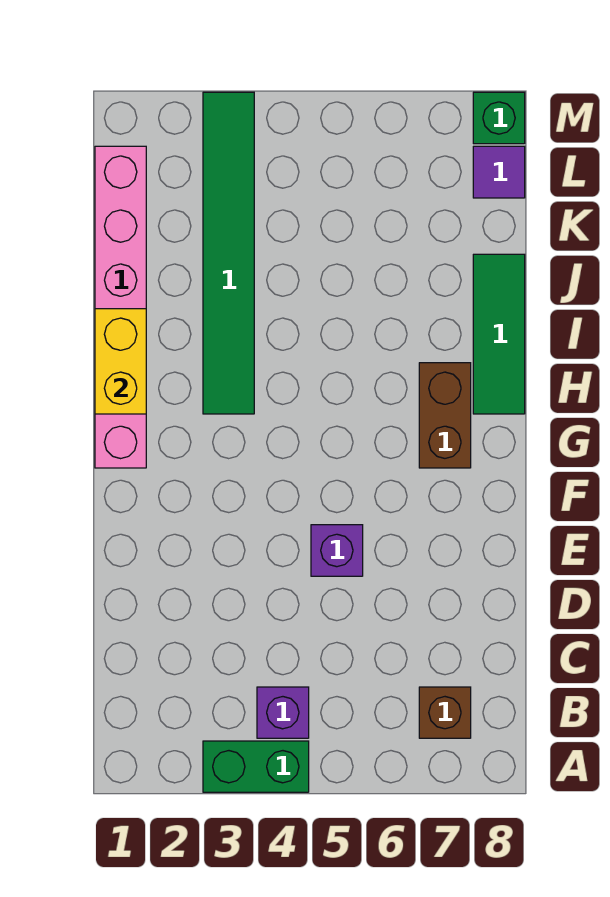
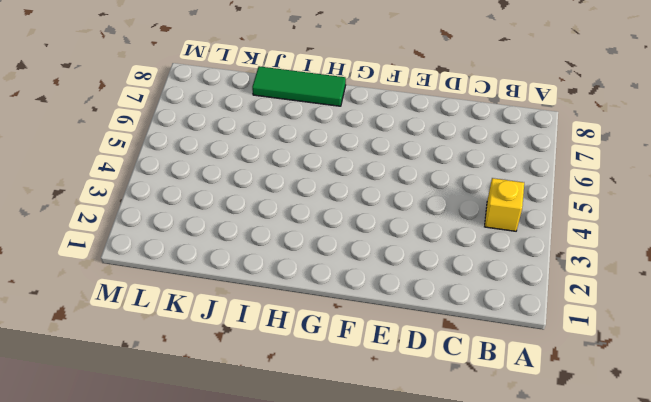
yellow 1x1 brick [485,178,524,231] -> purple 1x1 brick [257,687,309,738]
none -> green 1x2 brick [203,741,309,792]
none -> brown 1x1 brick [419,687,471,738]

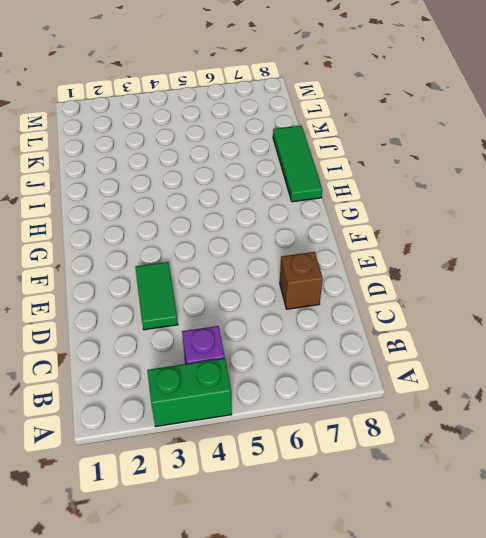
green 1x2 tile [135,262,178,330] -> none
brown 1x1 brick [280,252,323,309] -> brown 1x1 brick moved to [419,687,471,738]
none -> purple 1x1 brick [311,525,363,576]
none -> pink 1x6 brick [95,146,146,468]

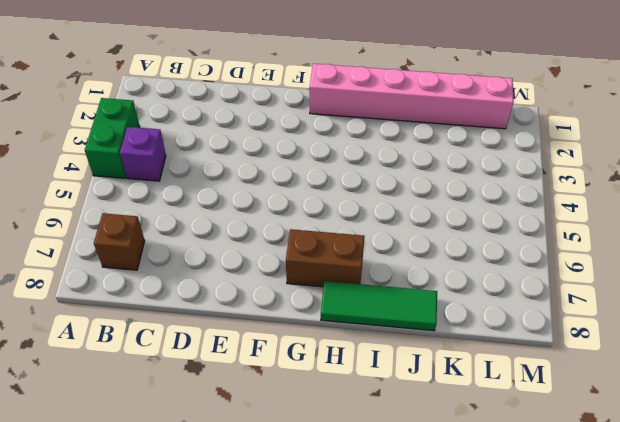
none -> purple 1x1 brick [311,525,363,576]
none -> green 1x6 tile [203,92,254,414]

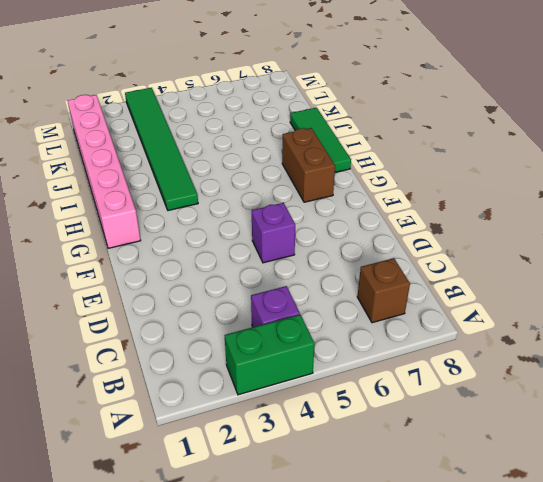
none -> purple 1x1 tile [473,146,525,198]
none -> green 1x1 brick [473,92,525,144]

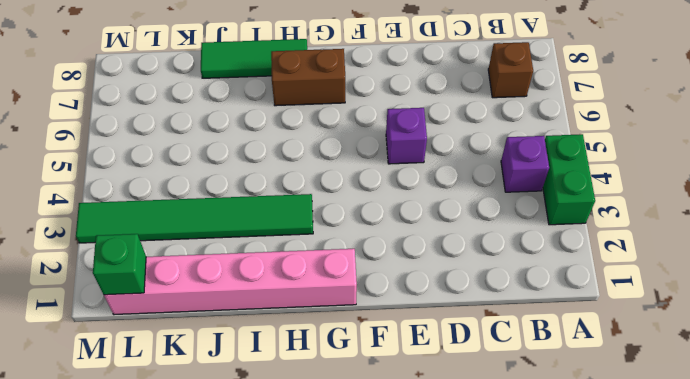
green 1x1 brick [93,234,146,295] -> green 1x1 brick moved to [473,92,525,144]
none -> purple 1x1 tile [473,146,525,198]
none -> yellow 1x2 brick [95,309,146,414]

